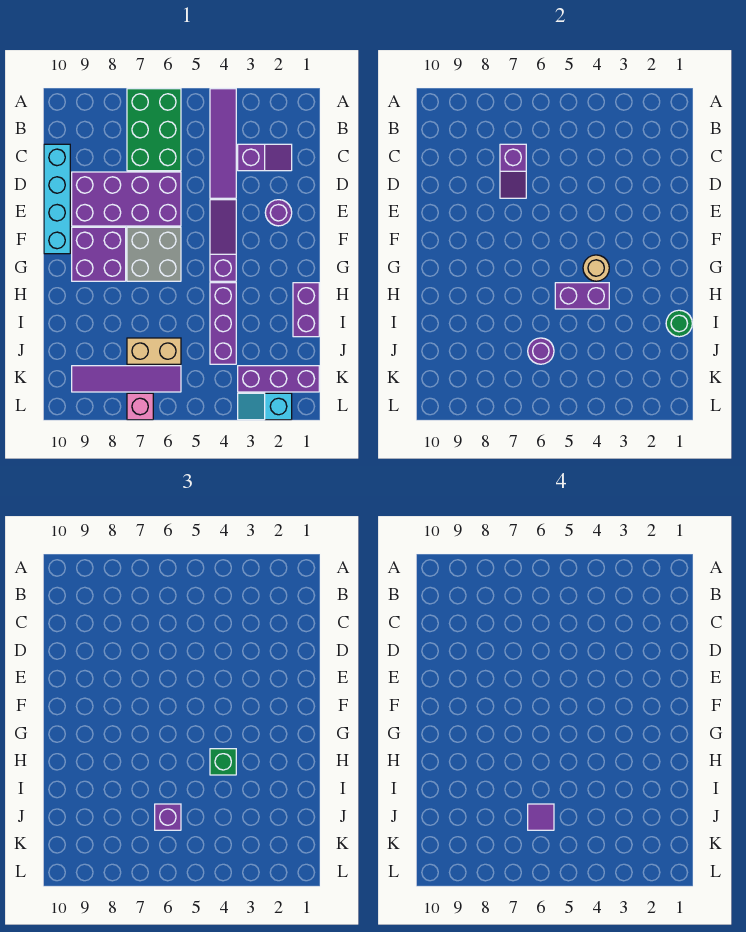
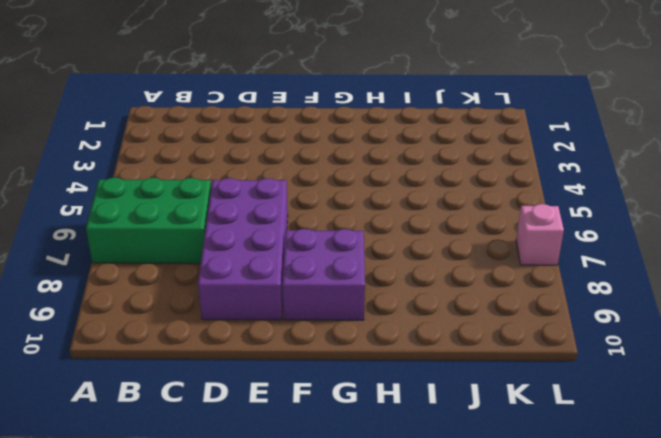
none -> purple 1x4 tile [210,89,236,198]
none -> purple 1x2 slope [238,144,292,171]
none -> cyan 1x4 brick [44,144,70,254]

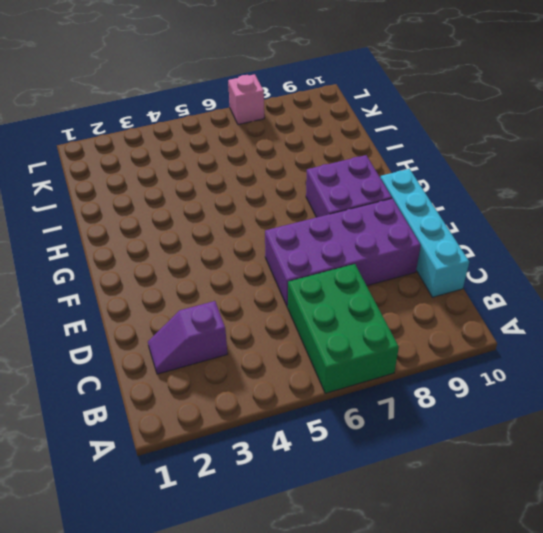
none -> purple 1x4 tile [210,89,236,198]
none -> purple 1x1 round brick [265,200,292,226]
none -> purple 1x3 slope [210,200,236,281]

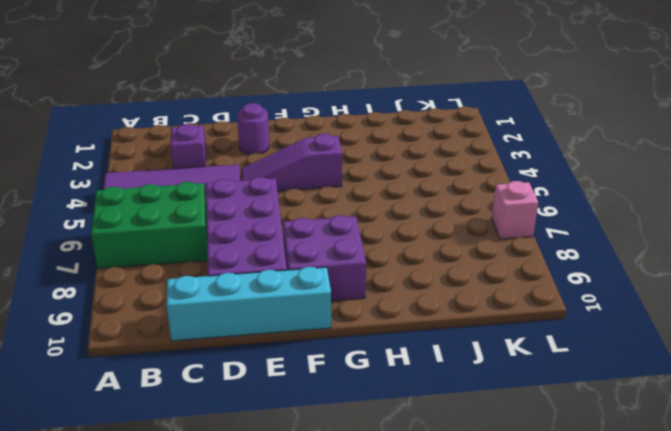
none -> grey 2x2 brick [127,227,181,281]
none -> purple 1x2 brick [293,283,319,337]
none -> purple 1x3 brick [210,283,236,364]

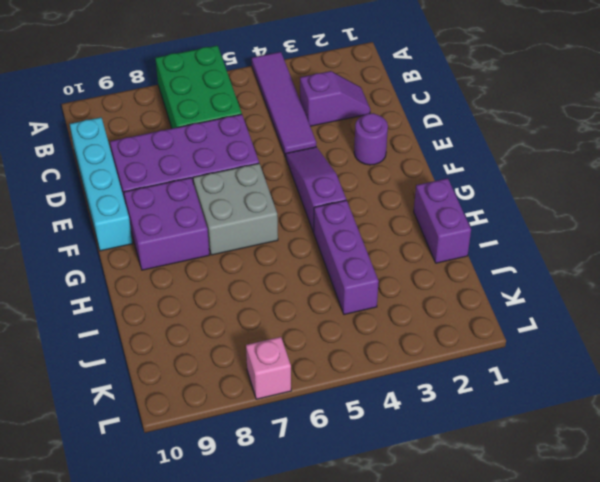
none -> tan 1x2 brick [127,338,181,364]
none -> purple 1x3 brick [238,366,319,392]
none -> purple 1x4 tile [72,366,181,392]

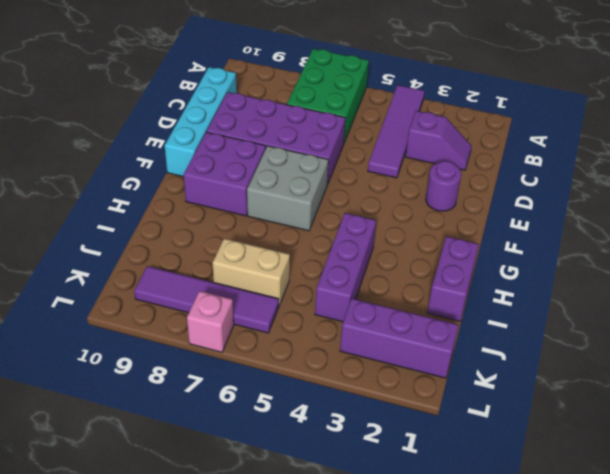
none -> purple 1x3 slope [210,200,236,281]
none -> cyan 1x2 slope [238,393,292,420]
none -> purple 1x2 slope [500,144,526,198]

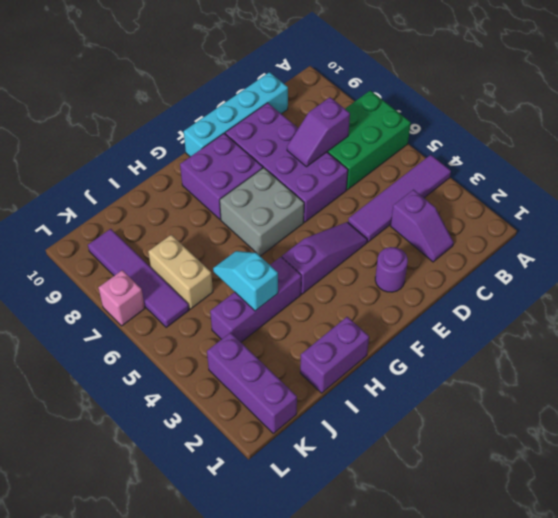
cyan 1x2 slope [213,251,278,311] -> cyan 1x2 slope moved to [238,393,292,420]
none -> tan 1x1 round brick [583,255,609,281]
none -> purple 1x2 brick [555,283,609,309]
none -> green 1x1 round brick [666,310,692,337]

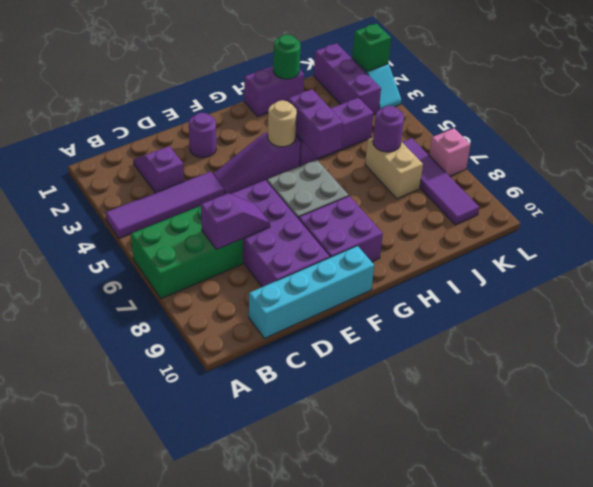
green 1x1 brick [353,24,391,71] -> green 1x1 brick moved to [210,749,236,775]
none -> purple 1x1 brick [155,804,181,830]
none -> purple 1x1 tile [528,804,554,830]

